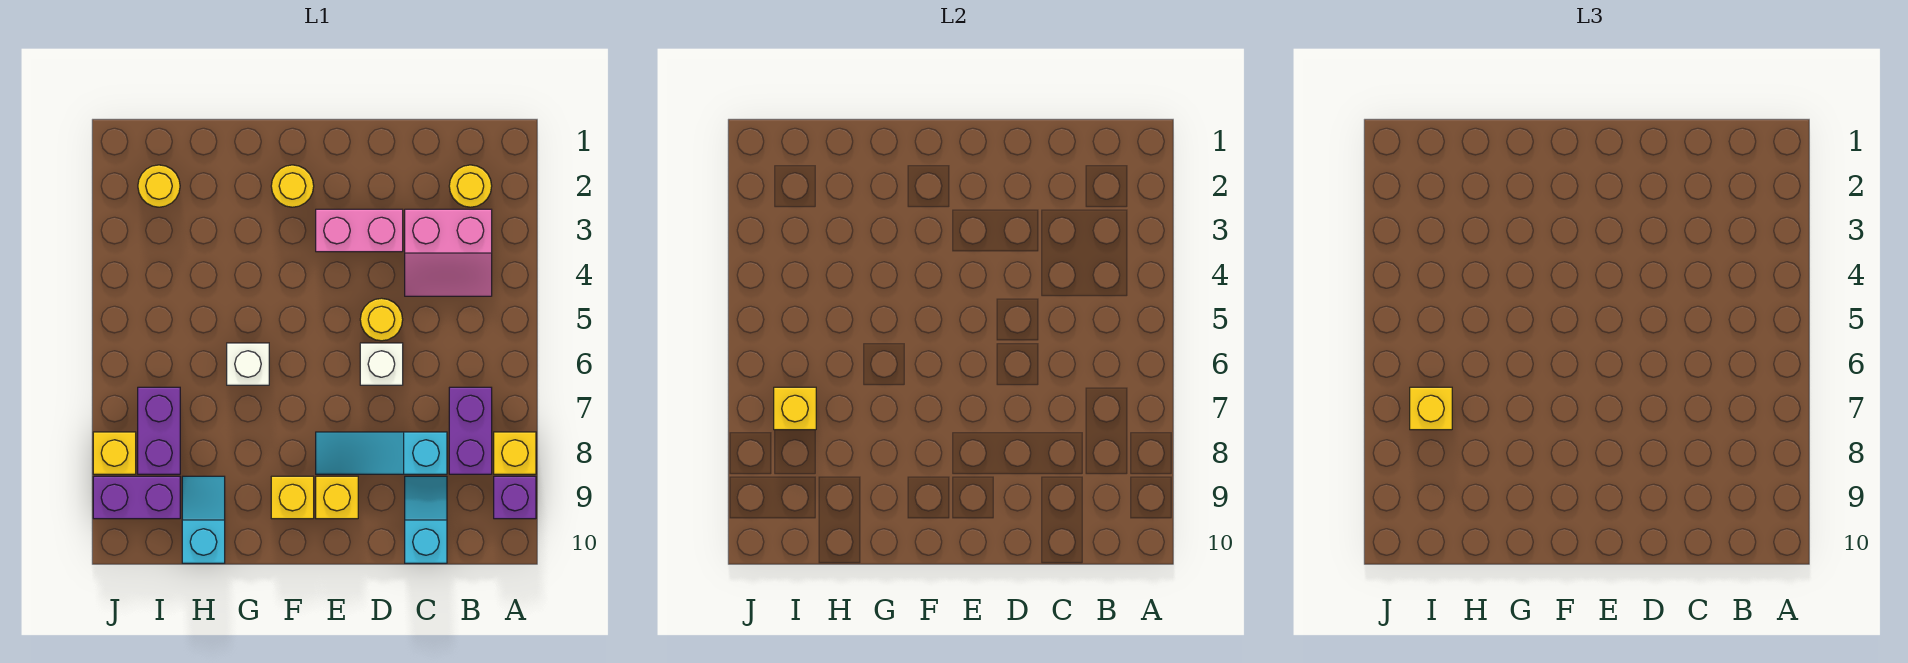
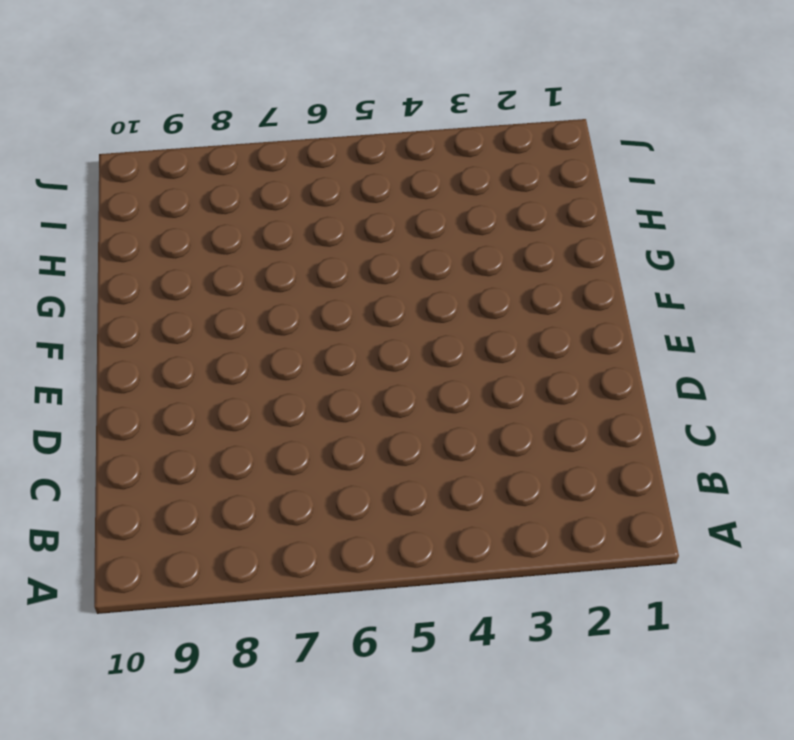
none -> yellow 1x1 brick [494,432,536,474]
none -> purple 1x1 brick [494,476,536,519]
none -> yellow 1x1 round brick [449,165,492,207]

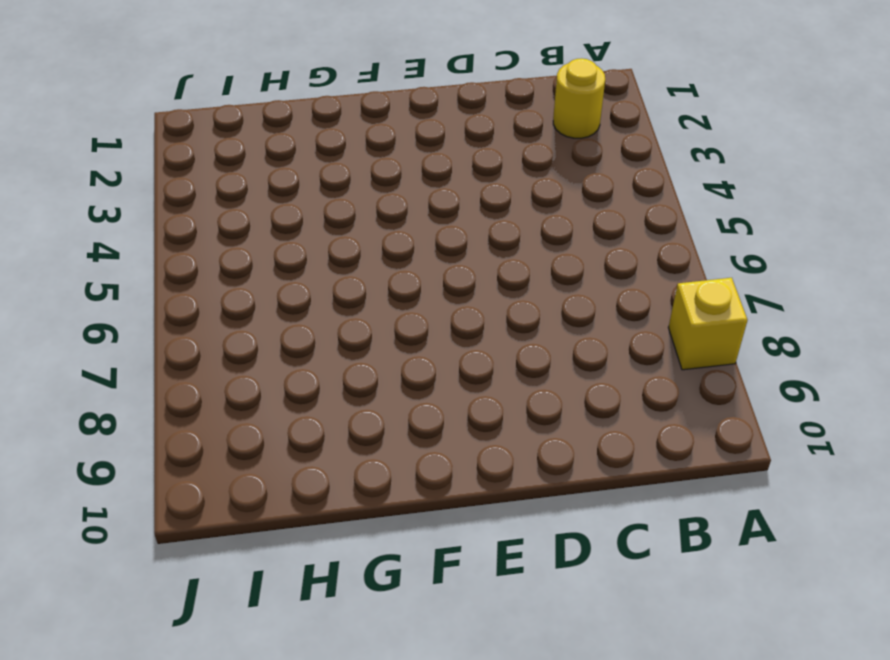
none -> purple 1x1 brick [494,476,536,519]
none -> pink 2x2 slope [405,209,492,296]
none -> purple 1x2 brick [449,387,492,474]

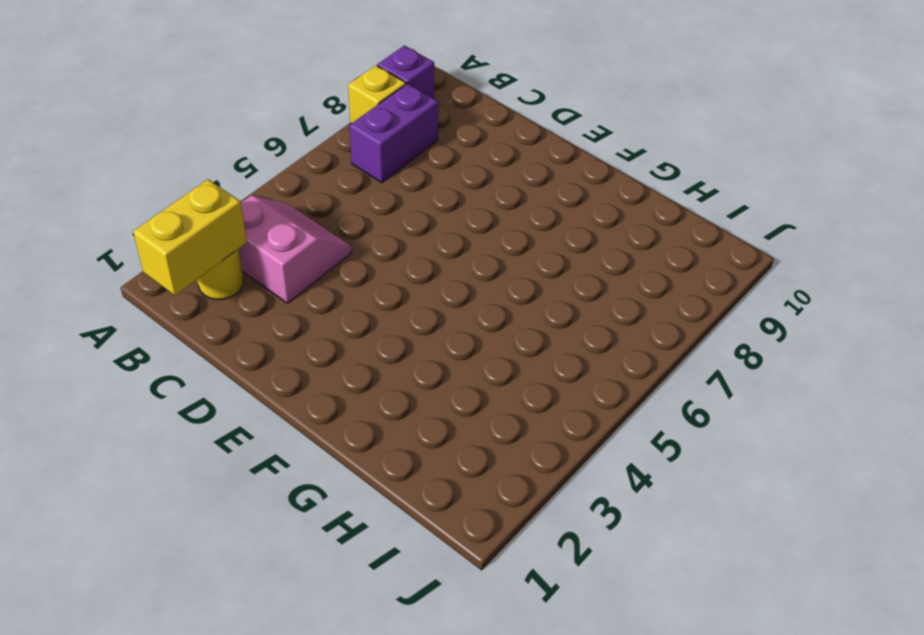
yellow 1x2 brick [133,180,247,296] -> none
none -> cyan 1x3 slope [316,432,447,474]
none -> cyan 1x2 slope [405,476,447,563]
none -> pink 1x2 brick [316,209,403,252]

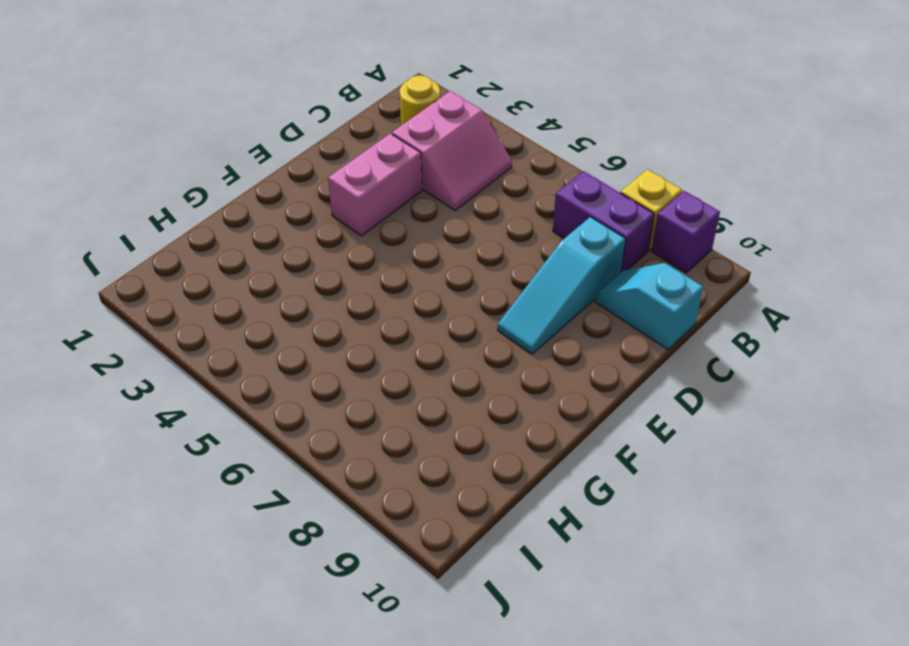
none -> yellow 1x1 round brick [360,298,403,341]
none -> white 1x1 brick [360,343,403,385]
none -> yellow 1x1 brick [316,476,358,519]

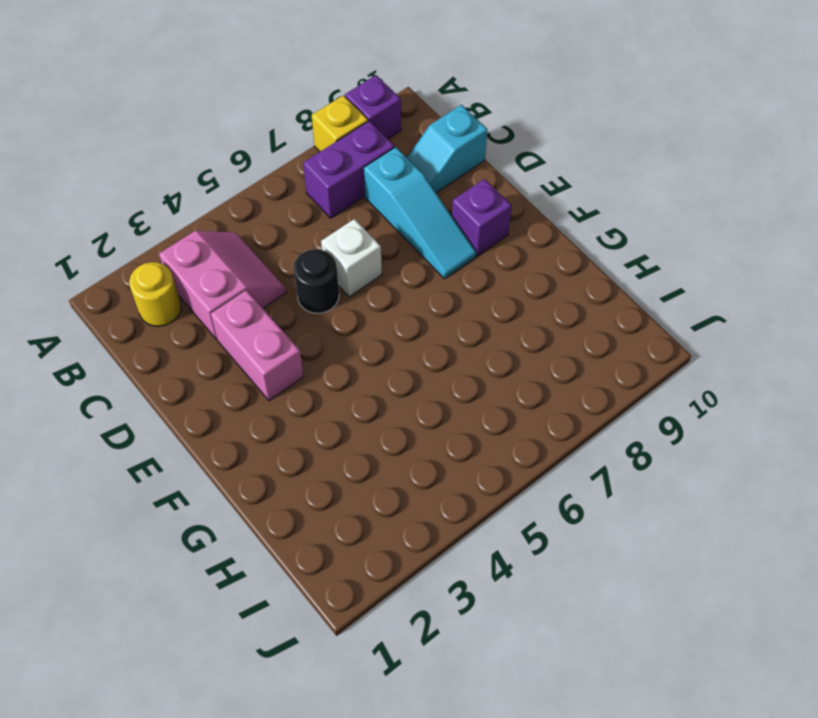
black 1x1 round brick [294,249,339,313] -> yellow 1x1 round brick [360,298,403,341]
purple 1x1 brick [452,179,512,256] -> yellow 1x1 brick [316,476,358,519]
none -> yellow 1x1 round brick [271,165,314,207]
none -> yellow 1x1 brick [271,476,314,519]
none -> white 1x1 brick [227,343,269,385]

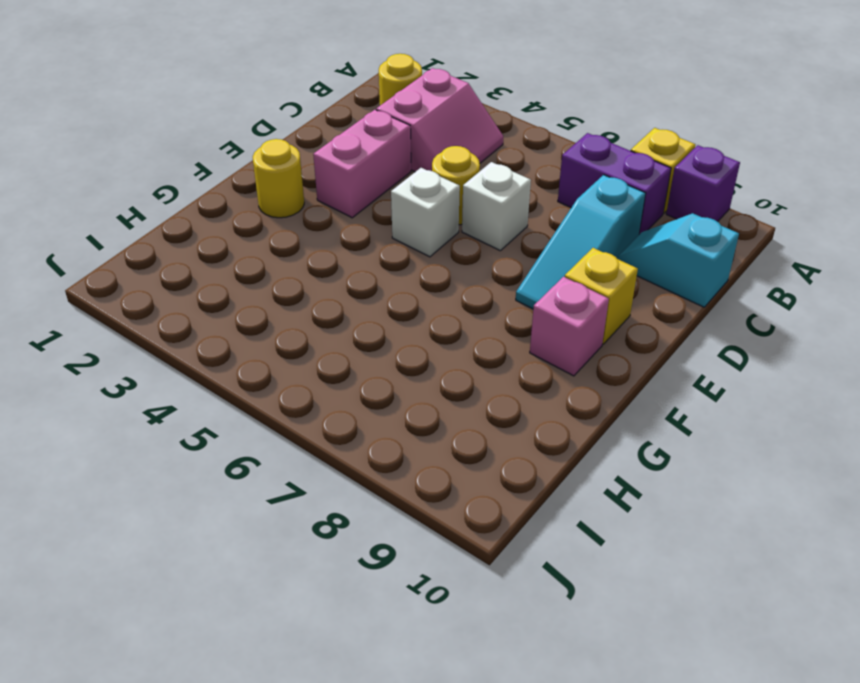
white 1x1 brick [391,168,460,257] -> white 1x1 brick moved to [227,343,269,385]
pink 1x1 brick [530,277,609,376] -> yellow 1x1 brick [271,476,314,519]
none -> cyan 1x2 slope [182,476,225,563]
none -> yellow 1x1 round brick [138,165,180,207]
none -> purple 1x2 brick [138,387,180,474]

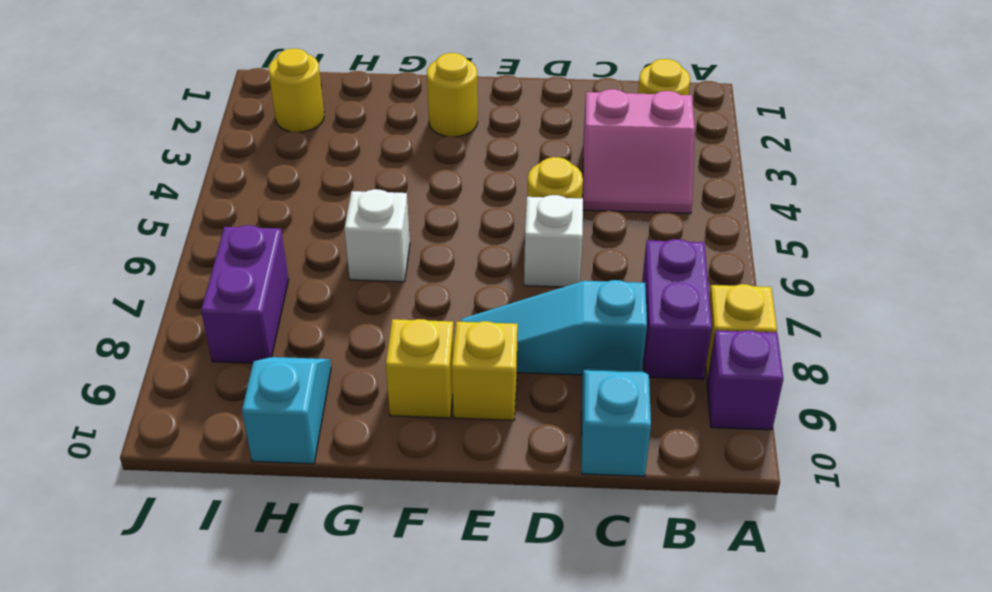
none -> pink 1x2 brick [316,209,403,252]
none -> purple 1x2 brick [93,476,180,519]
none -> yellow 1x1 brick [93,432,136,474]

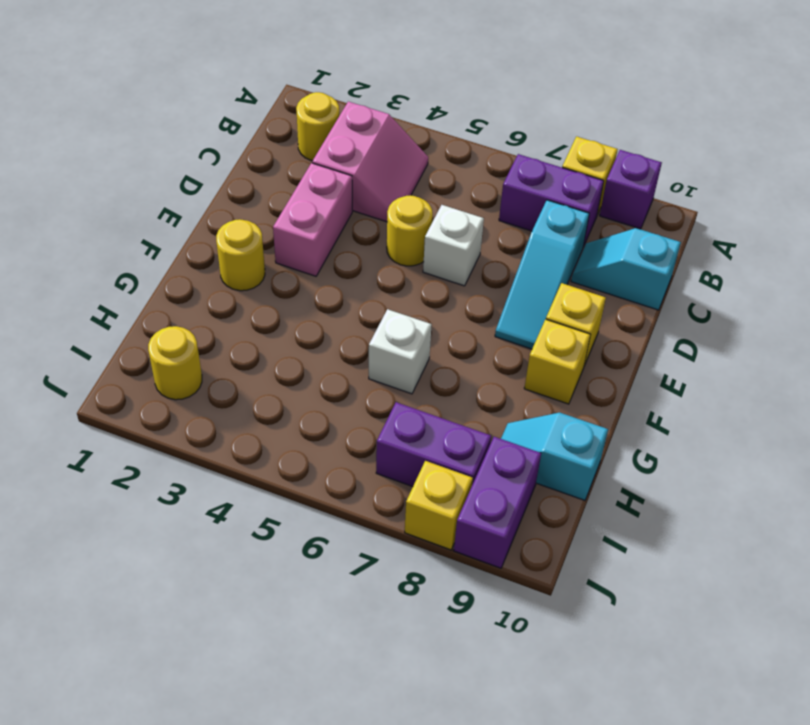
none -> yellow 1x1 brick [774,387,816,430]
none -> yellow 1x1 brick [1410,387,1452,430]

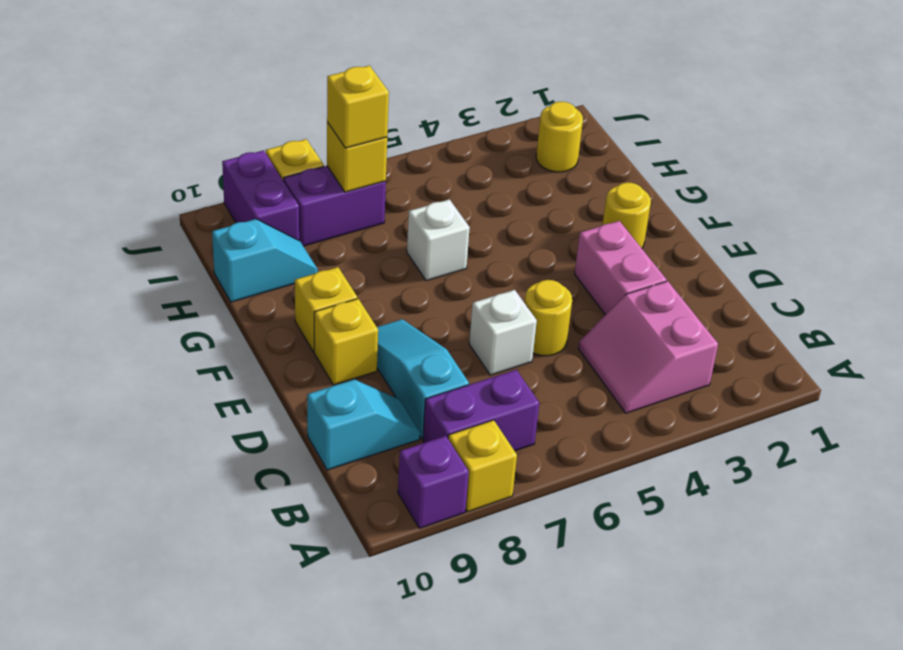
none -> yellow 1x1 round brick [449,165,492,207]

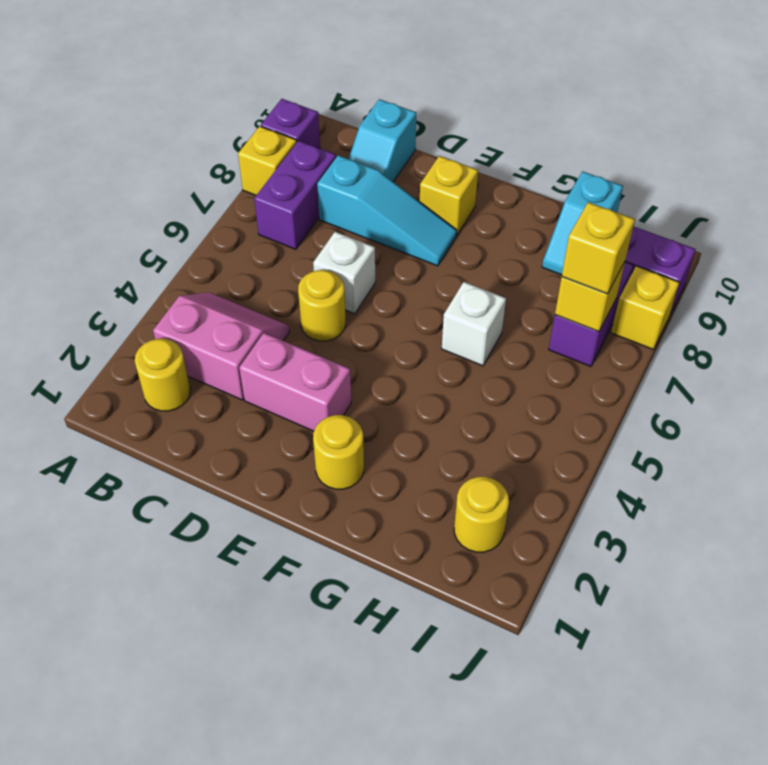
none -> yellow 1x1 brick [271,476,314,519]

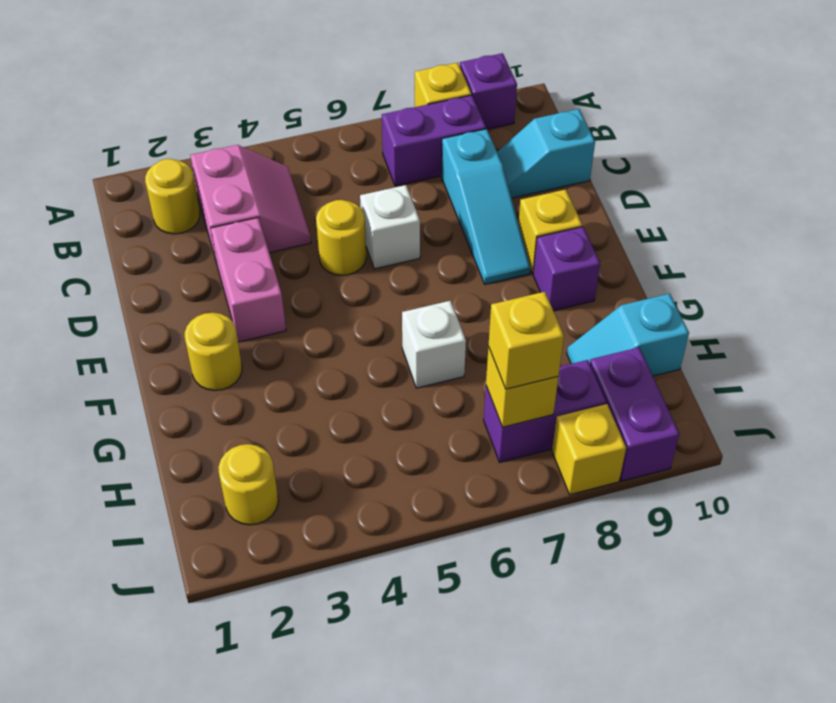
purple 1x1 brick [533,227,600,311] -> yellow 1x1 brick [271,476,314,519]

